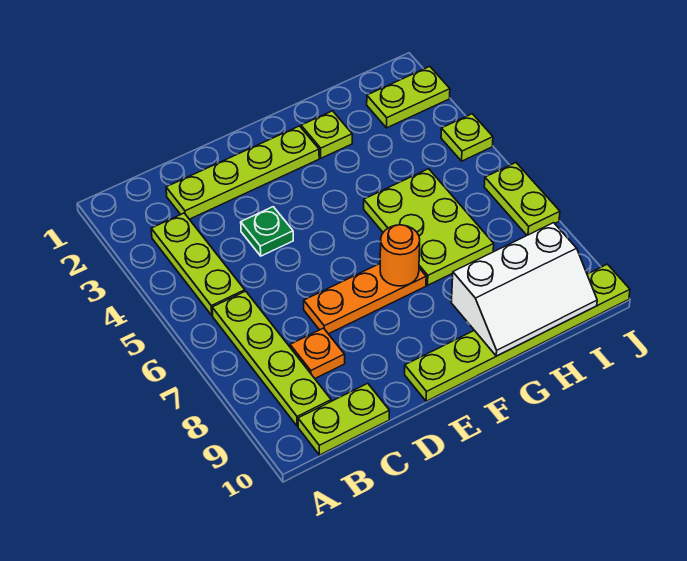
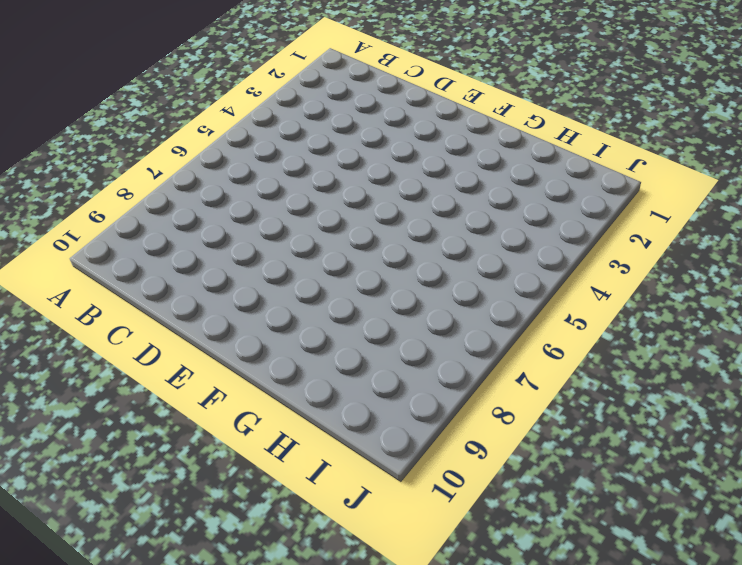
none -> lime 1x3 plate [151,213,245,315]
none -> lime 1x4 plate [212,291,331,426]
none -> lime 1x2 plate [298,383,389,455]

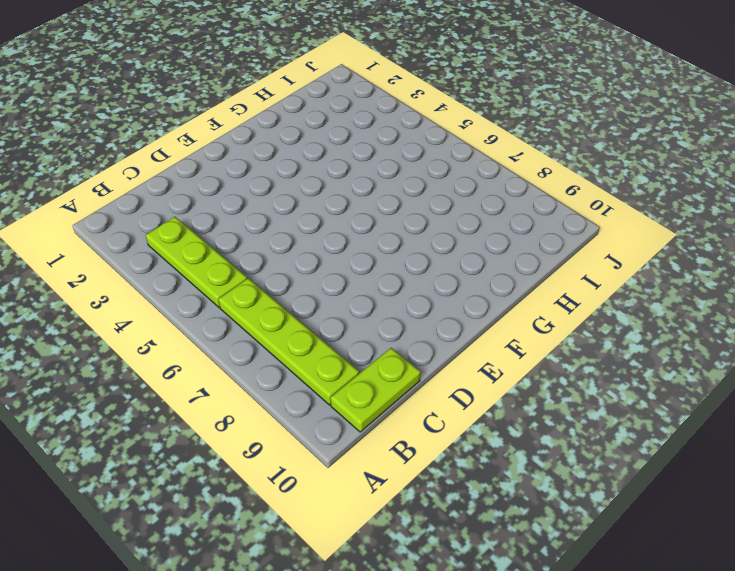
none -> lime 1x4 plate [166,126,319,219]
none -> orange 1x1 plate [290,328,345,378]
none -> green 1x1 plate [241,207,293,256]

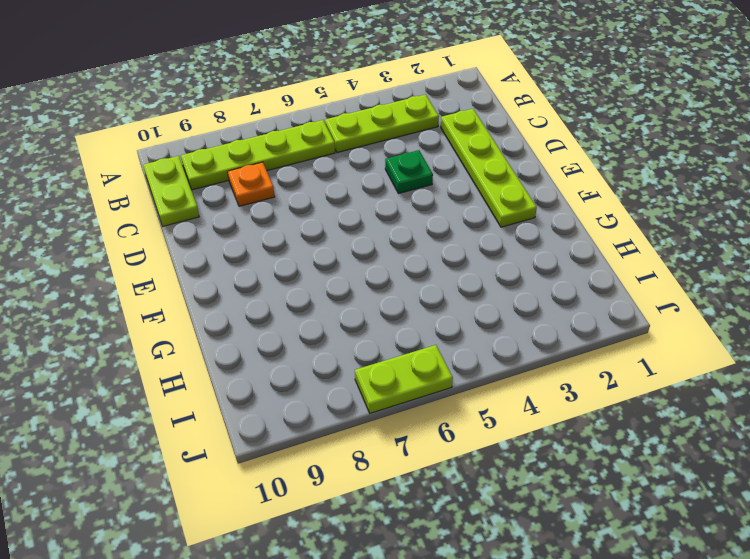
none -> orange 1x3 plate [304,264,426,334]
none -> lime 1x6 plate [405,264,630,401]
none -> lime 1x1 plate [301,111,352,158]

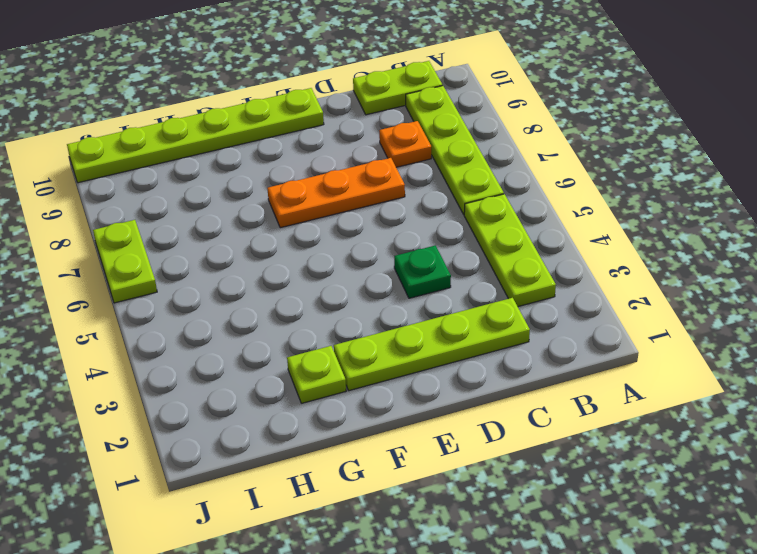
none -> lime 2x3 plate [364,169,494,285]
none -> lime 1x2 plate [367,66,450,128]
none -> lime 1x1 plate [441,114,493,161]

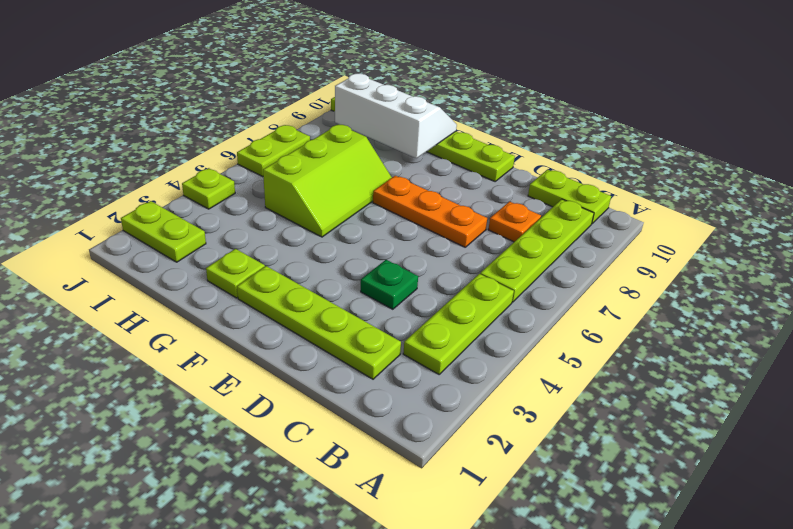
lime 2x3 slope [263,124,392,237] -> lime 2x3 plate [364,169,494,285]
none -> orange 1x1 round brick [380,225,420,286]

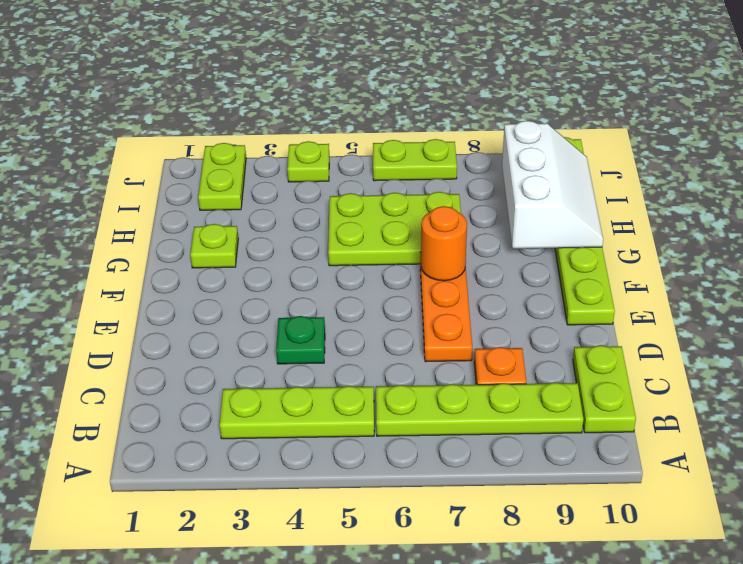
none -> lime 1x4 plate [166,126,319,219]

